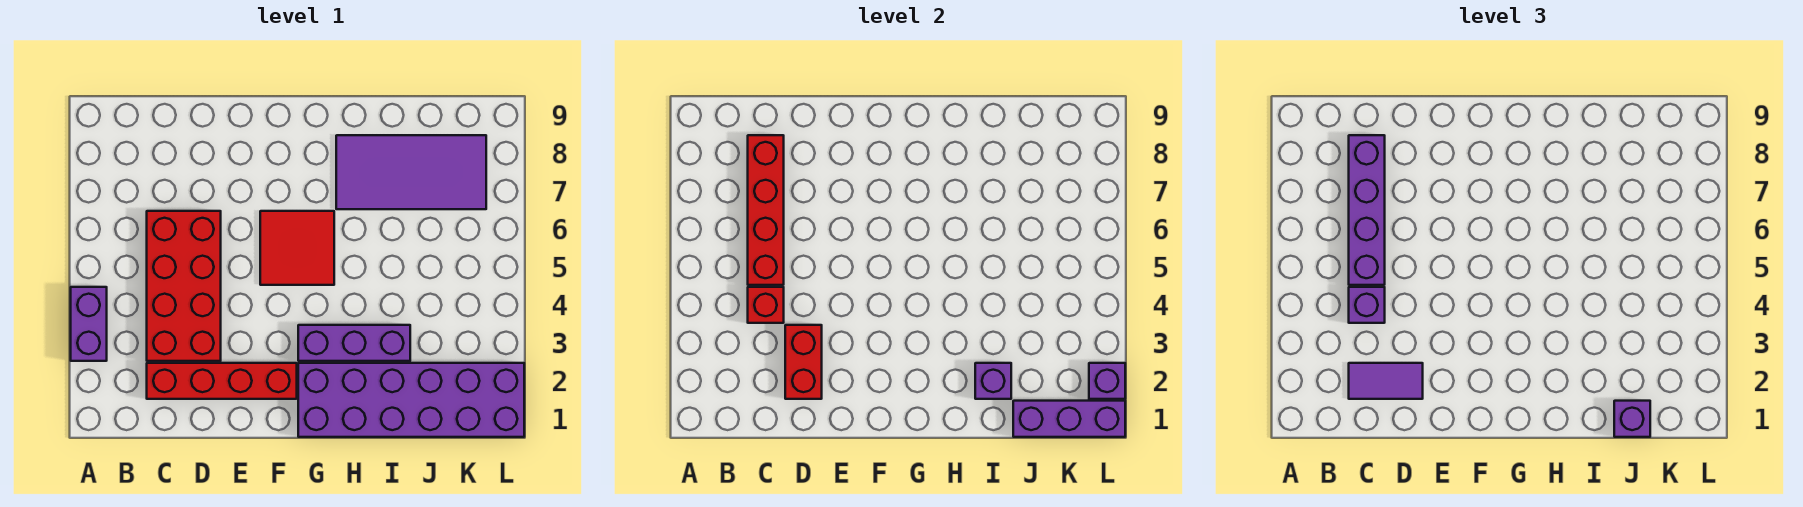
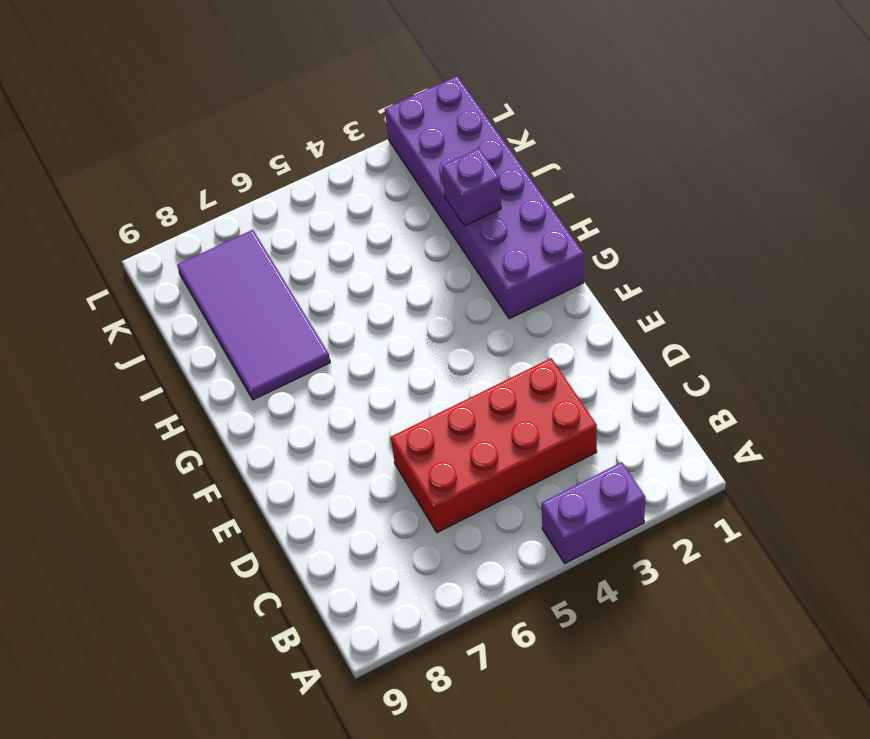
none -> red 1x4 brick [147,363,297,399]
none -> red 2x2 tile [260,211,334,285]
none -> purple 1x3 brick [298,325,410,361]

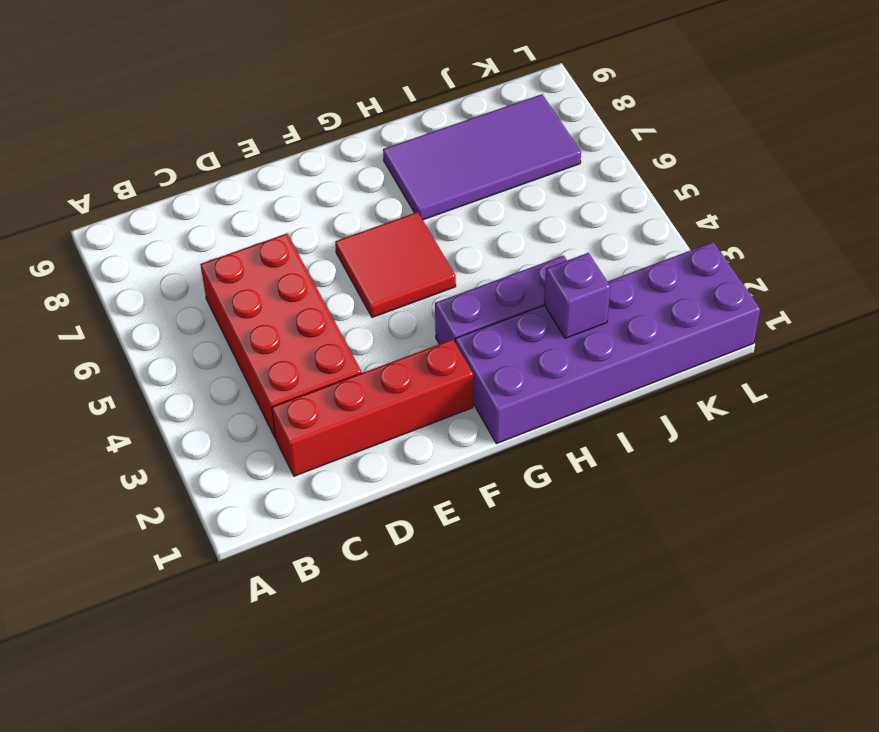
none -> purple 1x2 brick [71,287,107,361]
none -> red 1x1 brick [748,287,784,323]
none -> red 1x4 brick [748,135,784,285]

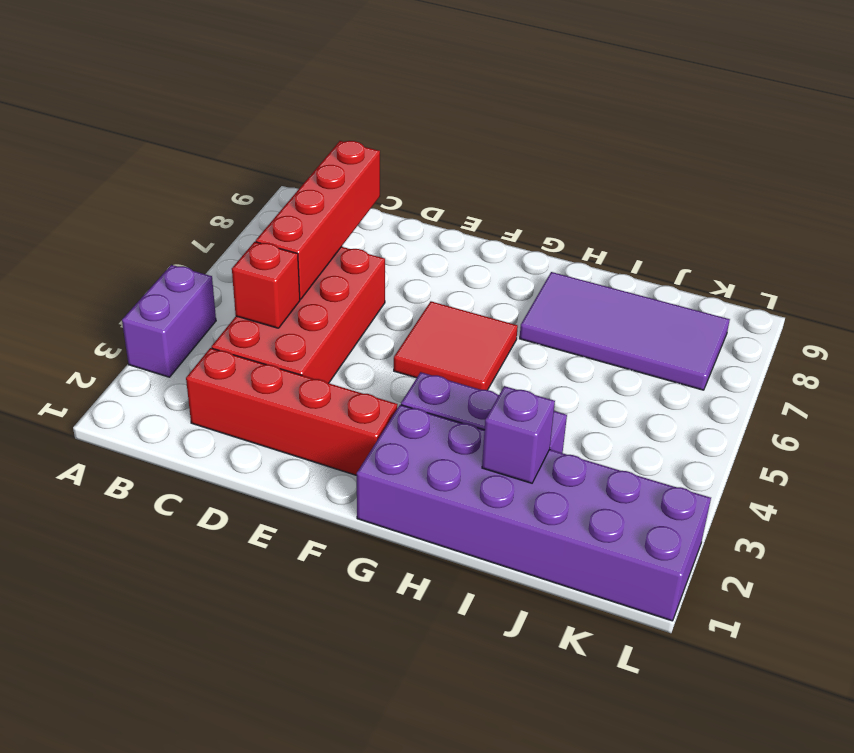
none -> red 1x2 brick [785,325,822,399]
none -> purple 1x3 brick [1013,401,1125,437]
none -> purple 1x1 brick [1089,363,1125,399]

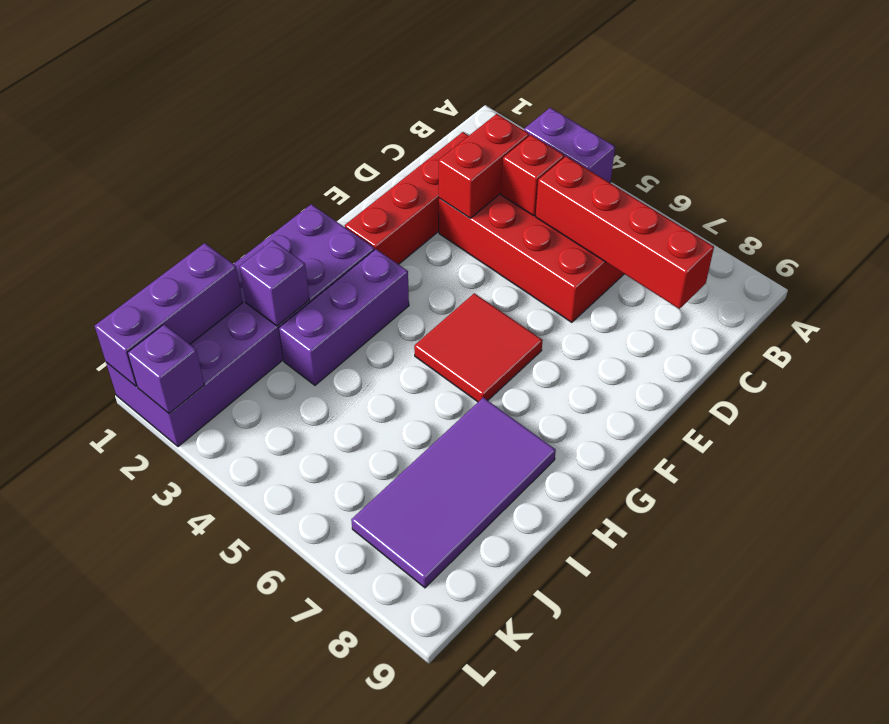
red 1x2 brick [438,114,529,218] -> red 1x2 brick turned to [785,325,822,399]
none -> purple 1x2 tile [1349,363,1423,399]
none -> purple 1x1 brick [1349,287,1385,323]
none -> purple 1x4 brick [1349,135,1385,285]

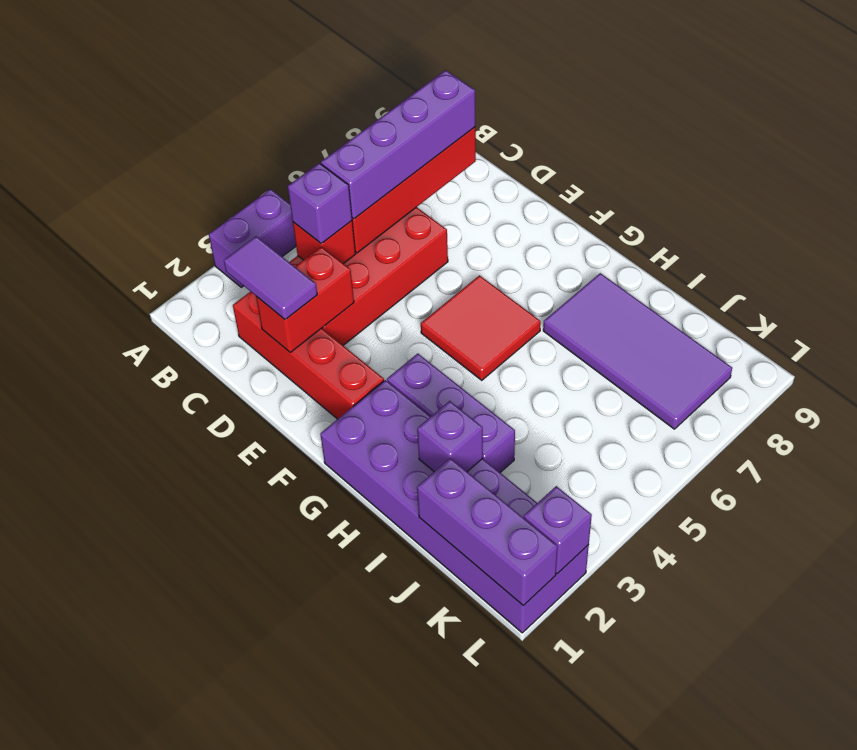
none -> purple 1x1 brick [1614,401,1650,437]

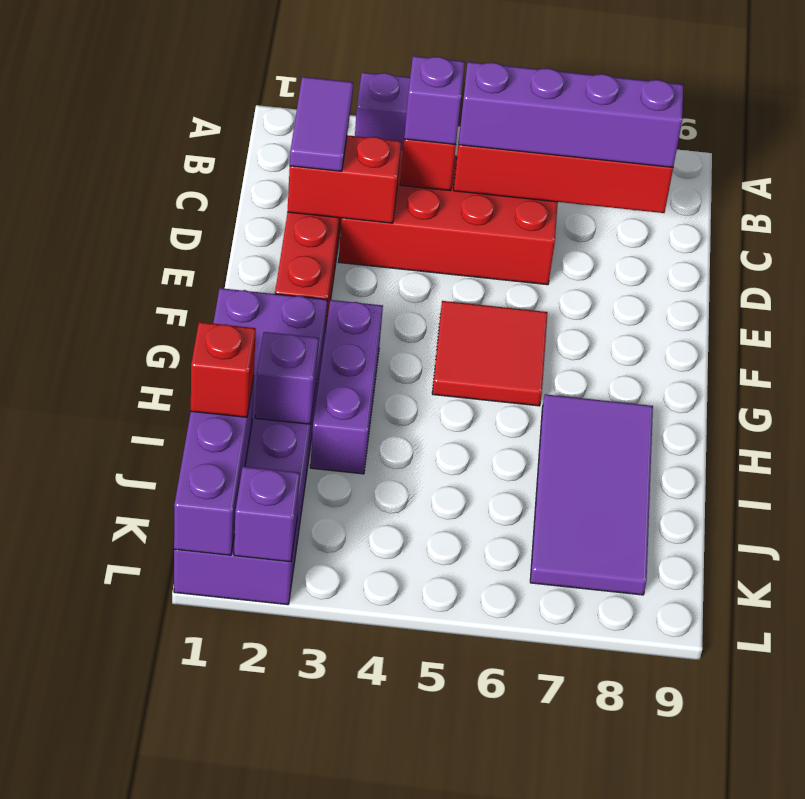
red 1x1 brick [191,322,256,417] -> purple 1x1 brick [1614,401,1650,437]

